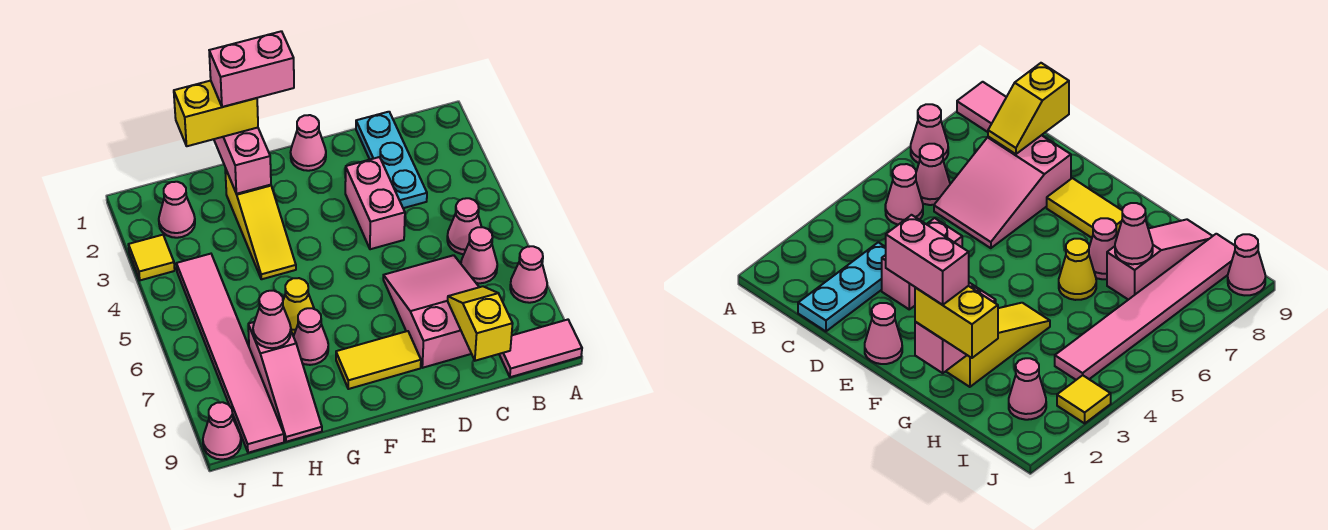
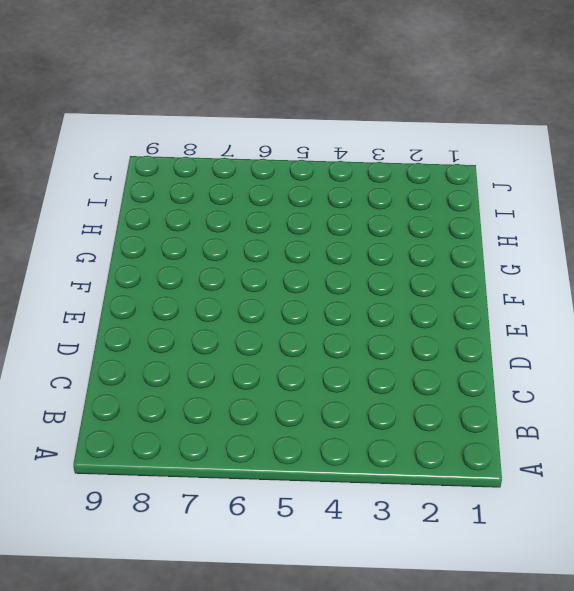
none -> pink 1x1 cone [510,246,547,303]
none -> pink 1x2 tile [499,320,582,377]
none -> pink 1x1 cone [447,198,481,254]

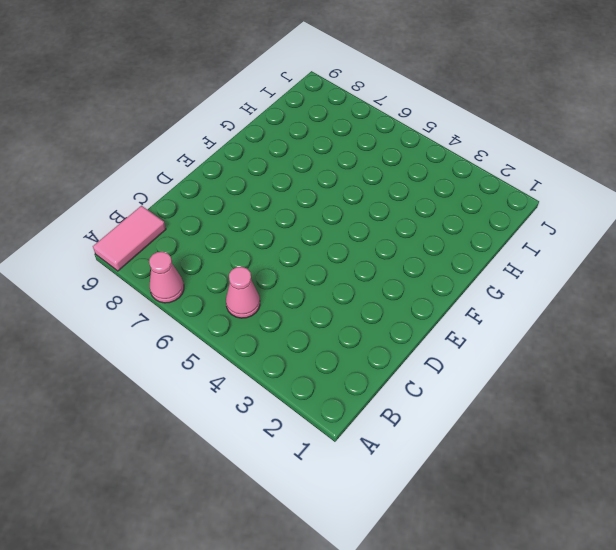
none -> pink 1x1 cone [461,227,497,283]
none -> cyan 1x3 plate [356,112,427,208]
none -> pink 2x3 slope [383,255,479,368]

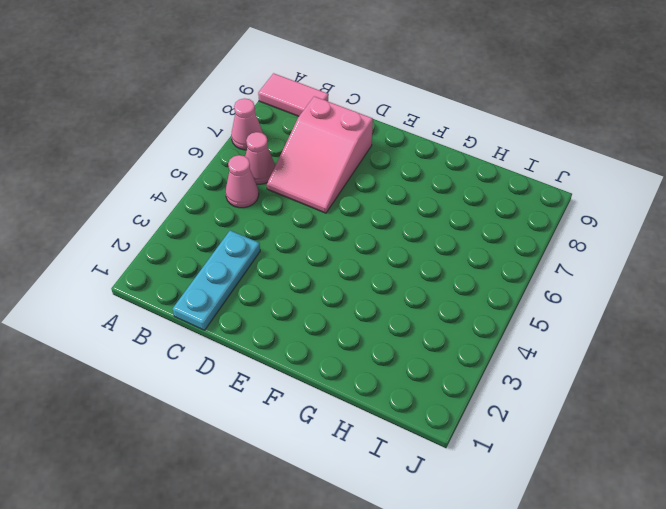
none -> pink 1x2 brick [345,157,405,249]
none -> pink 1x1 cone [291,115,326,171]
none -> yellow 1x2 tile [336,331,421,389]

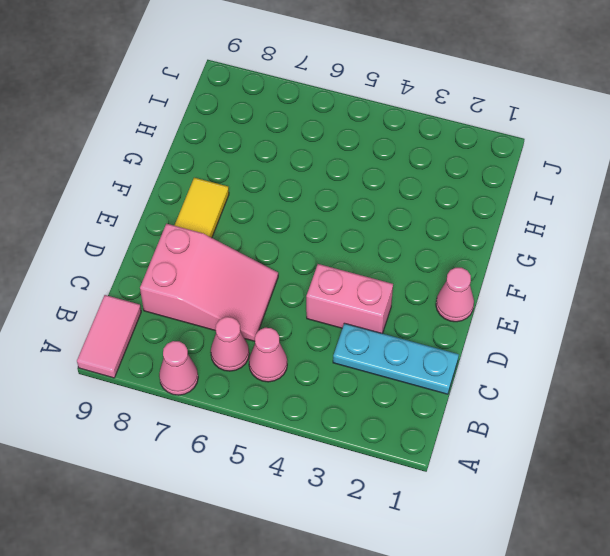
none -> yellow 1x3 slope [225,168,296,279]
none -> yellow 1x1 cone [283,278,314,334]
none -> pink 1x1 cone [294,308,328,365]

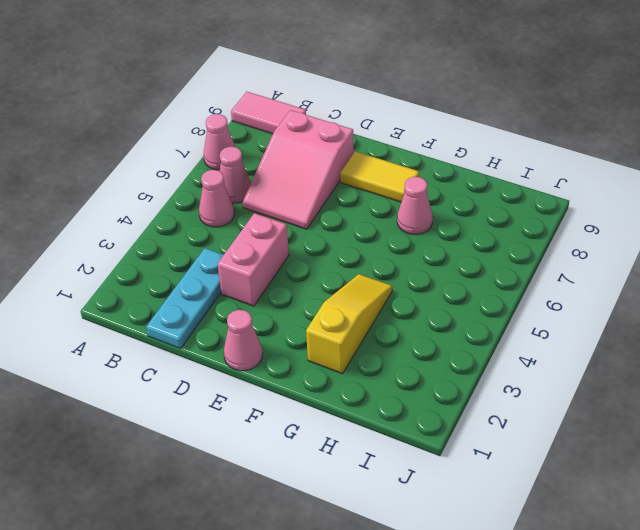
none -> yellow 1x1 cone [283,278,314,334]
none -> pink 1x3 slope [248,322,322,442]
none -> pink 1x1 cone [159,182,195,238]

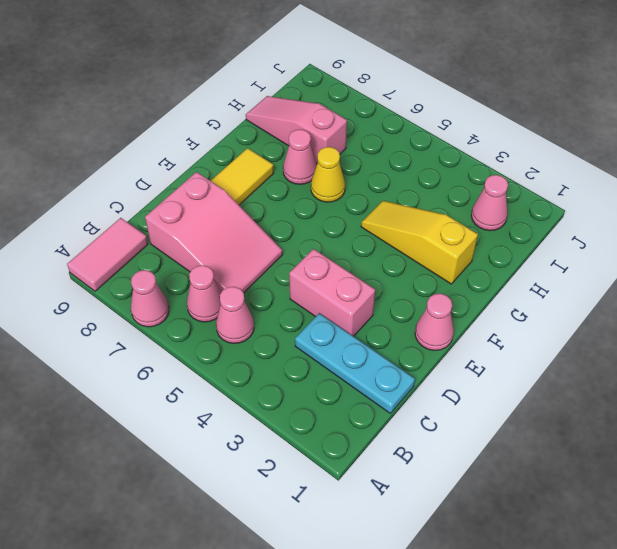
none -> pink 1x6 tile [176,254,284,453]
none -> yellow 1x1 tile [128,235,175,280]
none -> pink 1x1 cone [203,402,241,459]

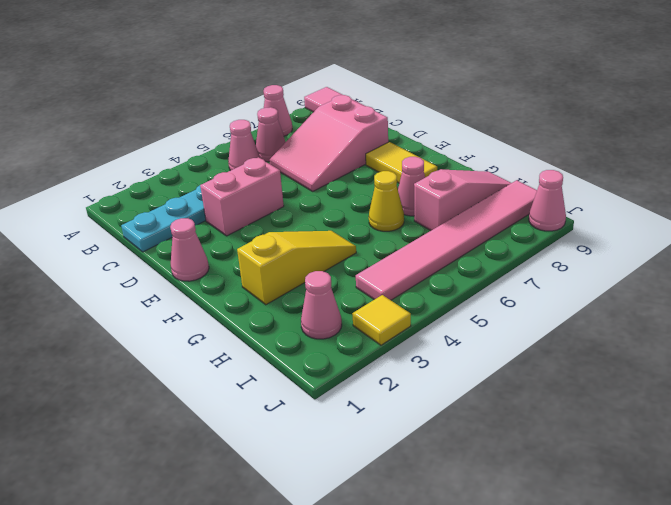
none -> yellow 1x2 slope [448,286,513,361]
none -> pink 1x2 brick [214,128,271,194]
none -> pink 1x1 cone [253,291,291,348]

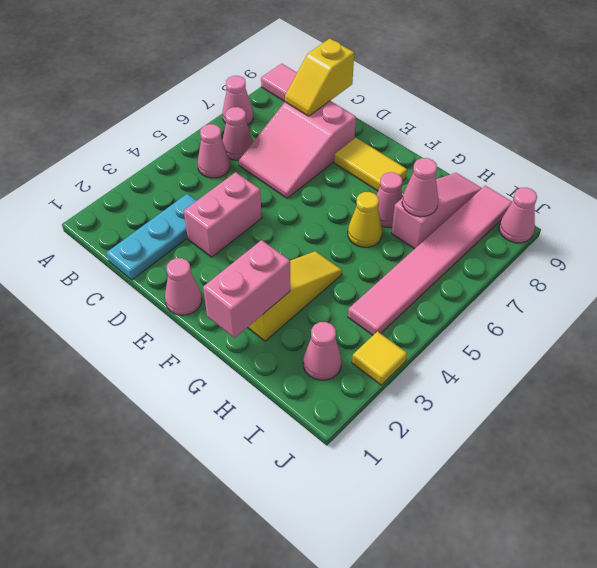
none -> yellow 1x2 brick [174,81,258,146]
none -> pink 1x2 brick [209,31,294,107]

